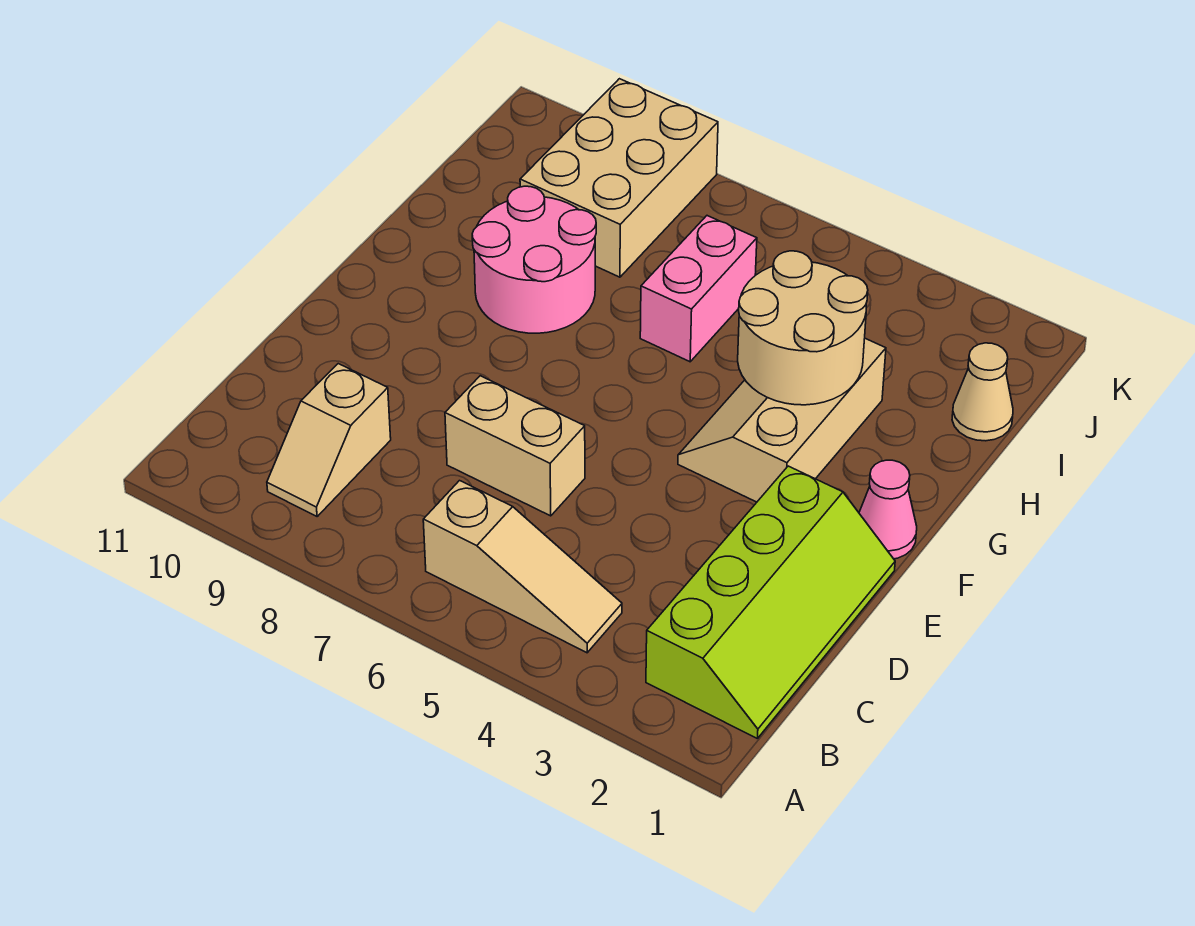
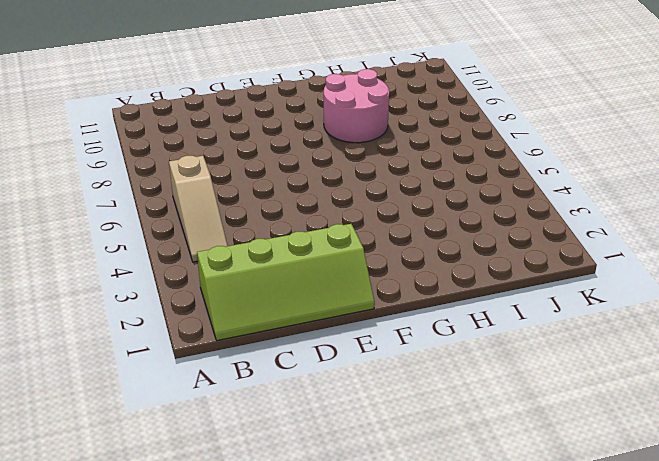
none -> tan 1x2 slope [267,364,391,516]
none -> tan 1x2 brick [445,376,585,516]

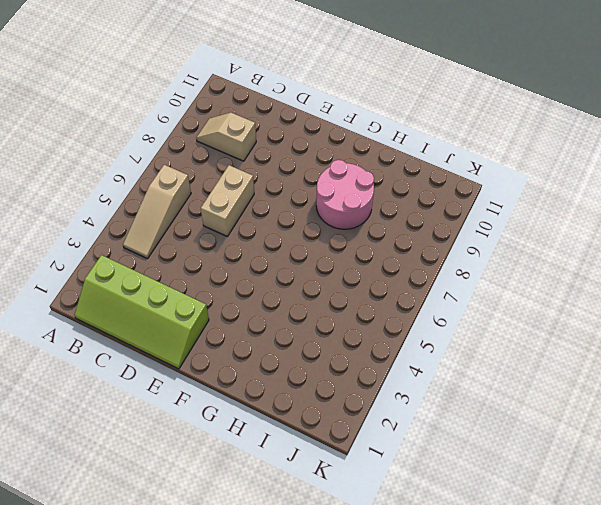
none -> pink 1x1 cone [859,460,917,559]
none -> tan 2x3 slope [678,339,886,502]

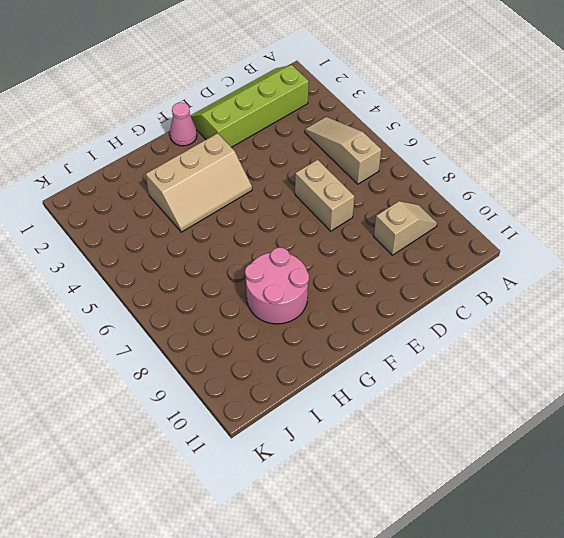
none -> pink 1x2 brick [640,216,757,362]
none -> tan 1x1 cone [952,343,1013,441]

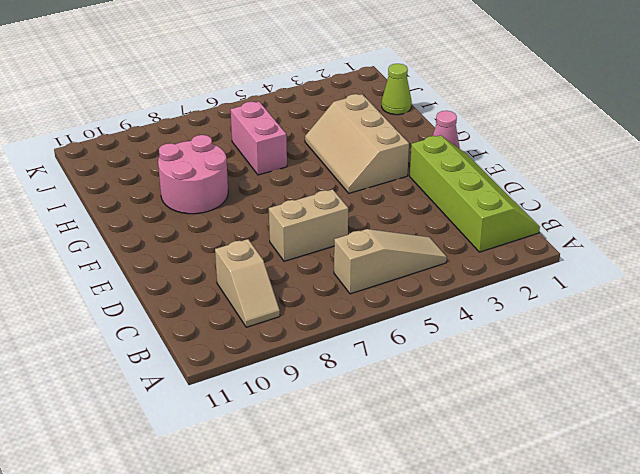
lime 1x1 cone [382,64,412,115] -> tan 1x1 cone [952,343,1013,441]
none -> tan 2x3 brick [520,79,718,277]
none -> tan 2x2 round brick [738,251,868,405]

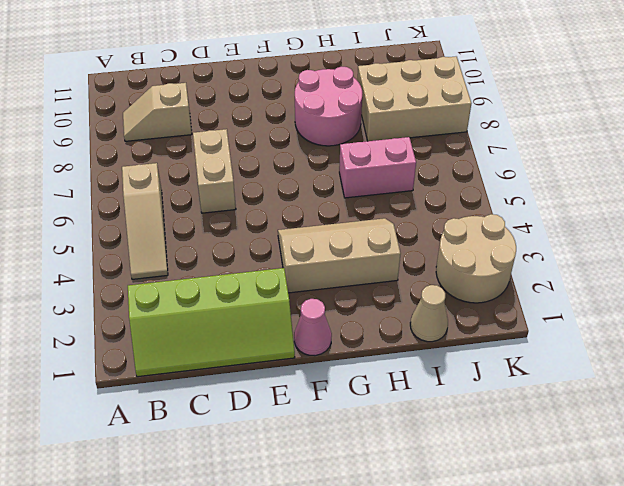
tan 2x2 round brick [436,214,516,303] -> tan 2x2 round brick moved to [738,251,868,405]

